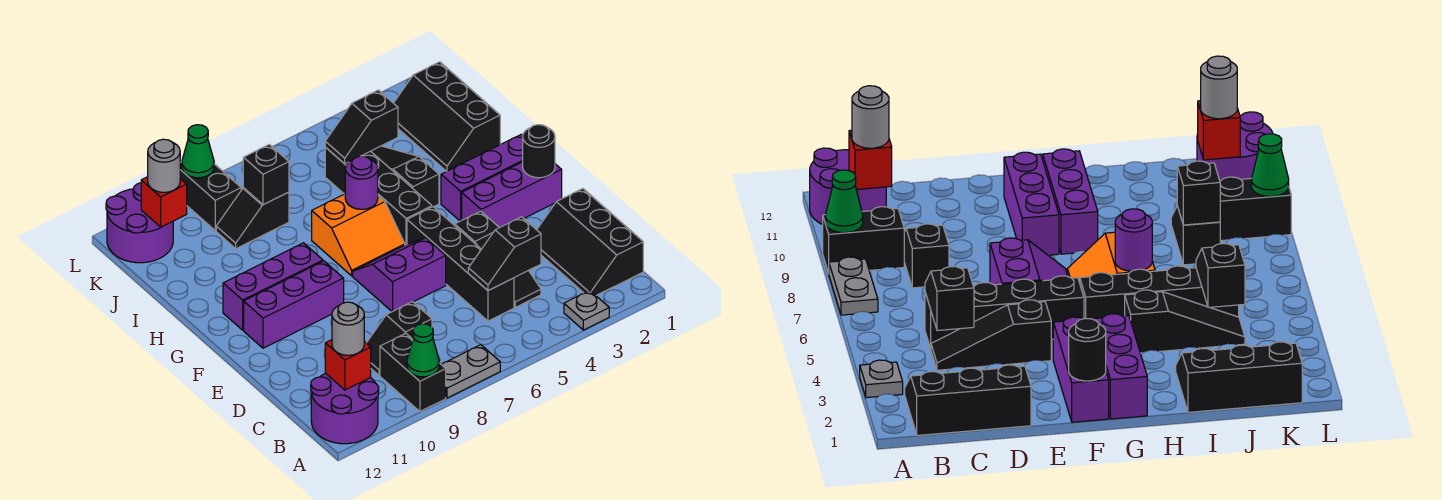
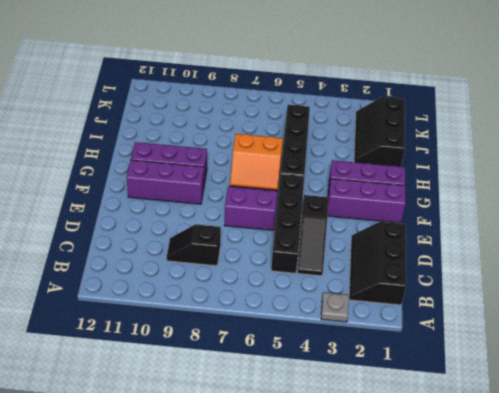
none -> grey 1x2 plate [442,345,500,398]
none -> black 1x2 brick [380,333,446,411]
none -> purple 2x2 round brick [311,373,379,444]
none -> black 1x3 slope [371,146,439,207]

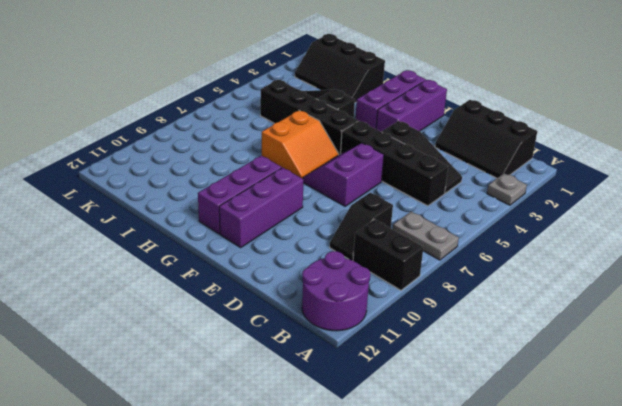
grey 1x2 plate [393,212,459,260] -> grey 1x2 plate turned to [442,345,500,398]
none -> black 1x2 slope [216,188,289,249]
none -> black 1x2 brick [180,162,241,231]
none -> purple 2x2 round brick [106,183,173,263]
none -> green 1x1 cone [407,324,439,377]

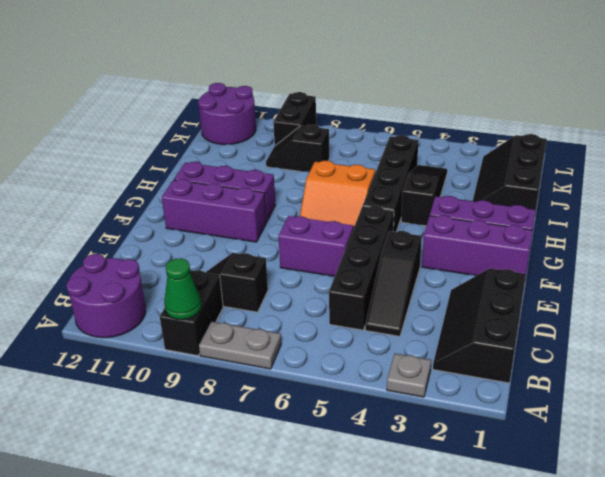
none -> red 1x1 brick [325,340,371,390]
none -> black 1x2 slope [468,217,541,291]
none -> black 1x1 round brick [523,125,555,178]
none -> purple 1x1 round brick [345,156,378,209]

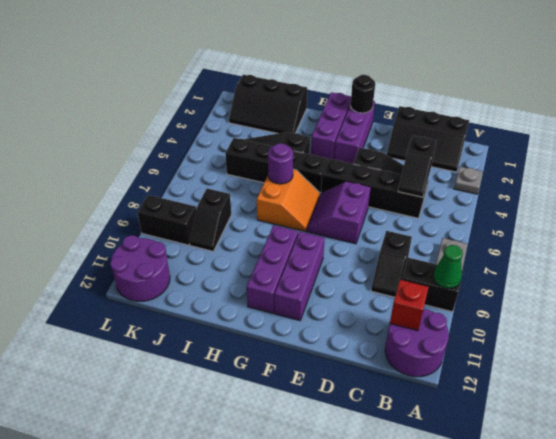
none -> black 1x2 slope [325,90,398,164]
none -> black 1x1 brick [243,144,289,205]
none -> red 1x1 brick [141,177,187,227]
none -> green 1x1 cone [182,125,214,178]

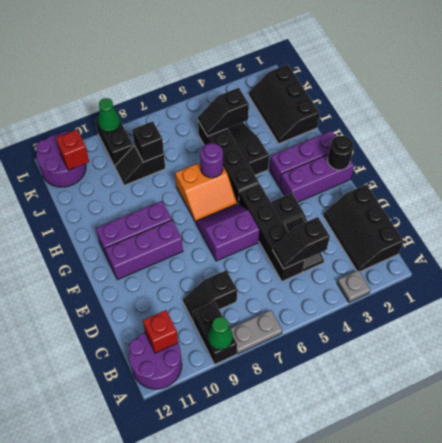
none -> grey 1x1 round brick [332,302,364,355]
none -> grey 1x1 round brick [148,139,180,192]

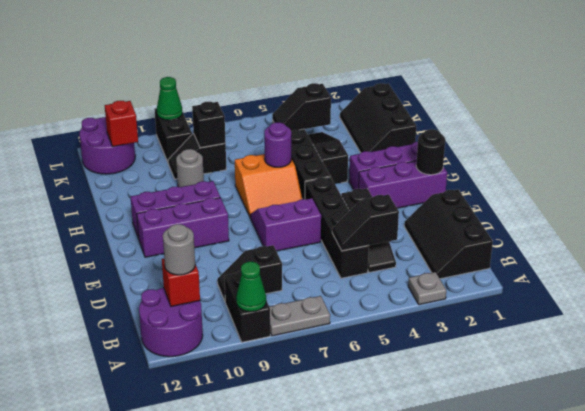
grey 1x1 round brick [176,149,204,187] -> grey 1x1 round brick moved to [148,139,180,192]

